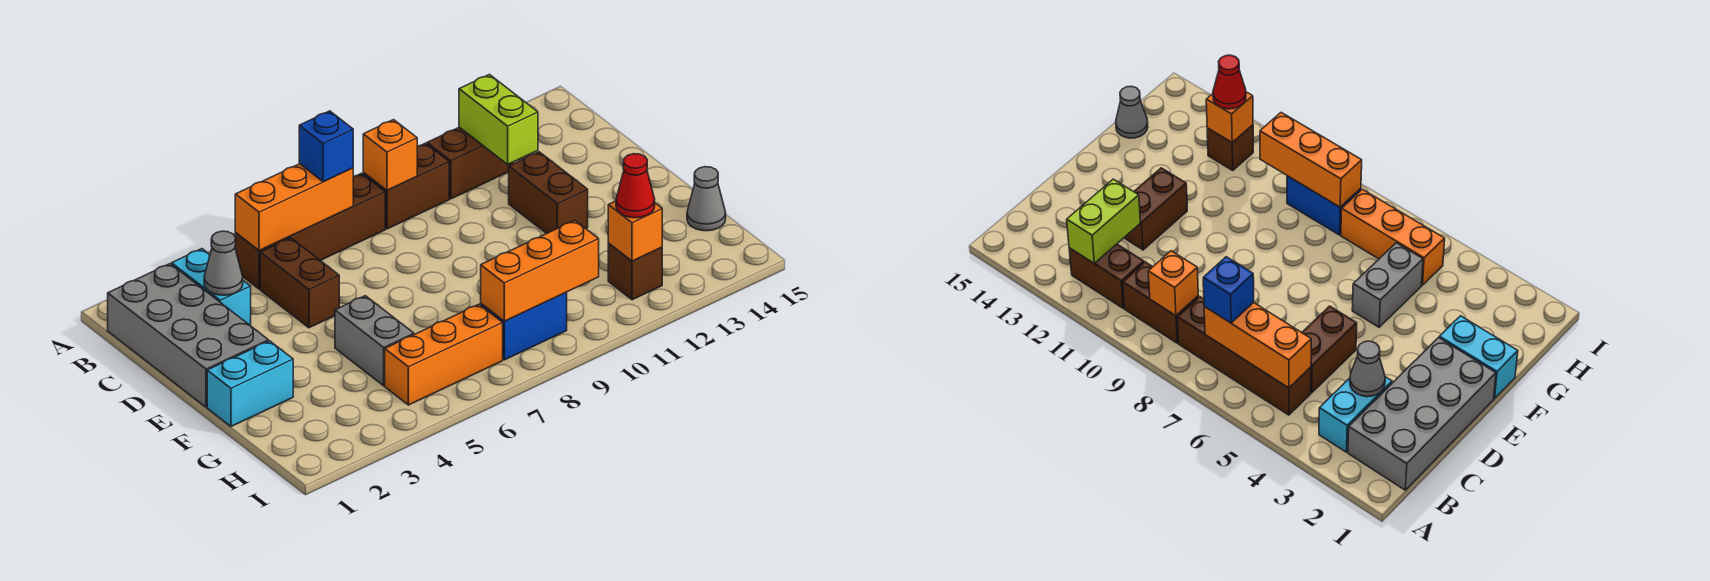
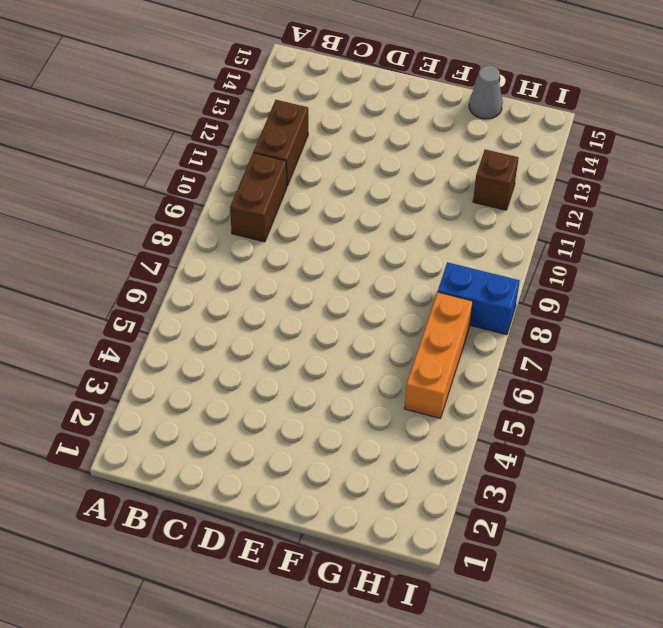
blue 1x2 brick [438,262,520,335] -> blue 1x2 brick turned to [481,293,567,360]
none -> grey 2x4 brick [108,264,268,407]
none -> cyan 1x2 brick [172,249,251,325]
none -> brown 1x4 brick [235,173,385,289]

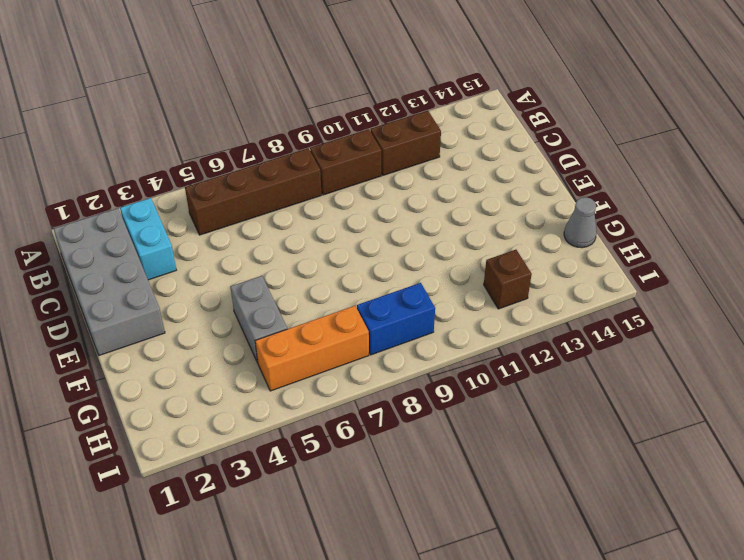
none -> brown 1x2 brick [260,238,339,328]
none -> brown 1x2 brick [509,152,588,234]
none -> cyan 1x2 brick [207,341,293,426]

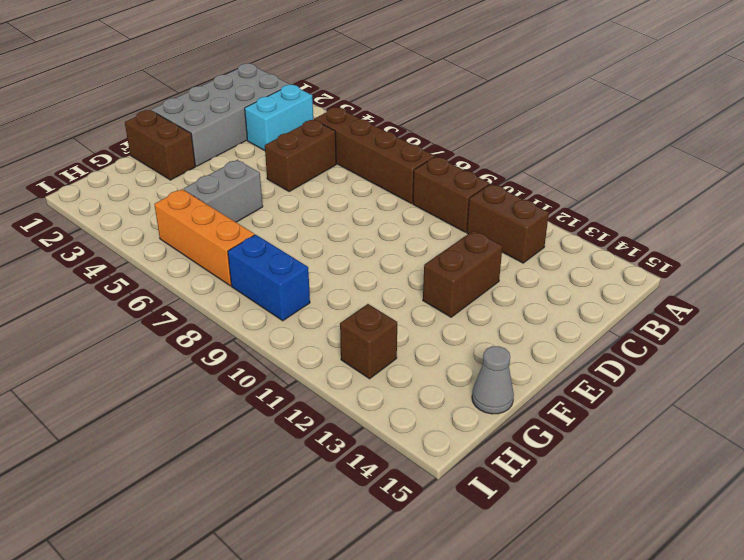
brown 1x2 brick [125,110,195,180] -> cyan 1x2 brick [207,341,293,426]
none -> orange 1x3 brick [235,164,353,250]
none -> orange 1x1 brick [363,120,417,190]
none -> lime 1x2 brick [459,74,538,164]

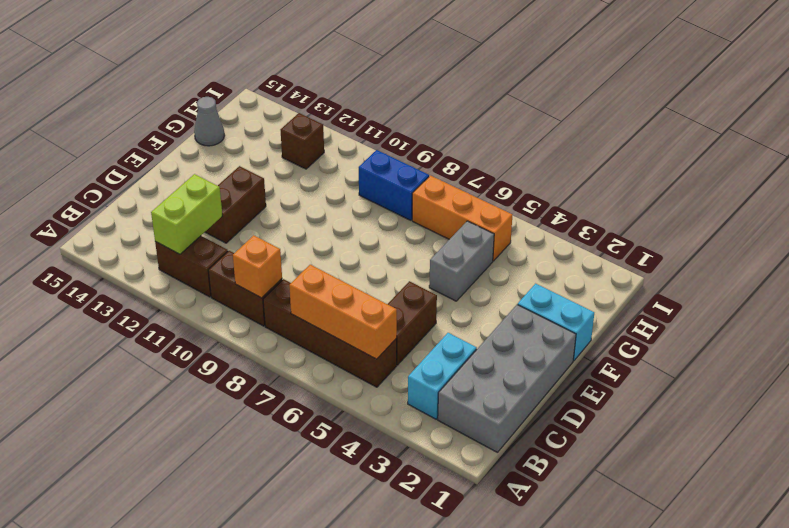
none -> grey 1x1 cone [204,231,243,295]
none -> orange 1x3 brick [481,220,599,321]
none -> orange 1x1 brick [608,201,662,261]

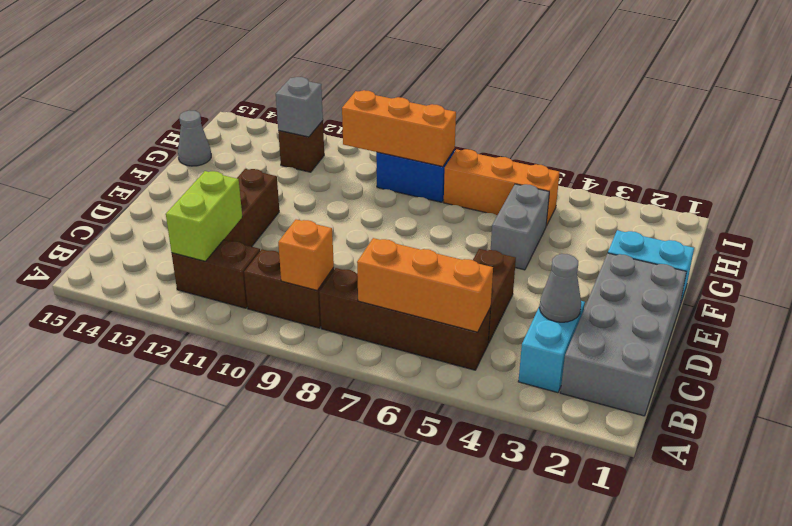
grey 1x1 brick [276,77,323,137] -> orange 1x1 brick [608,201,662,261]
none -> blue 1x1 brick [299,111,353,182]
none -> red 1x1 cone [616,154,655,218]

